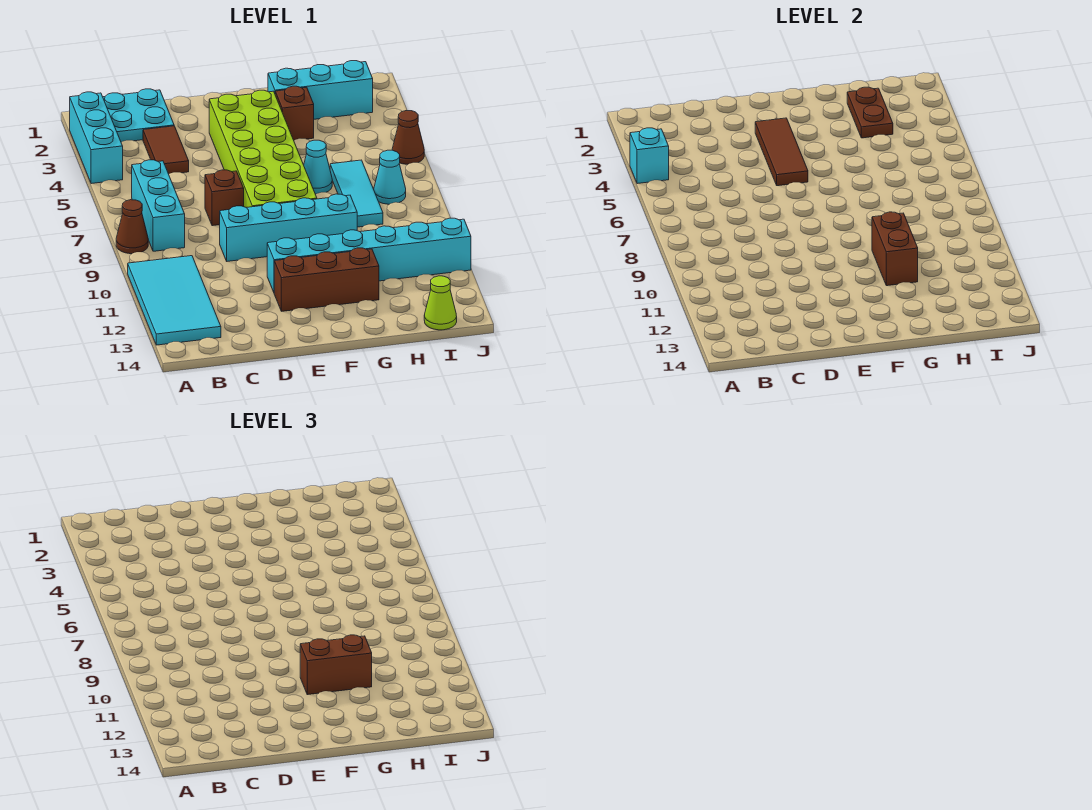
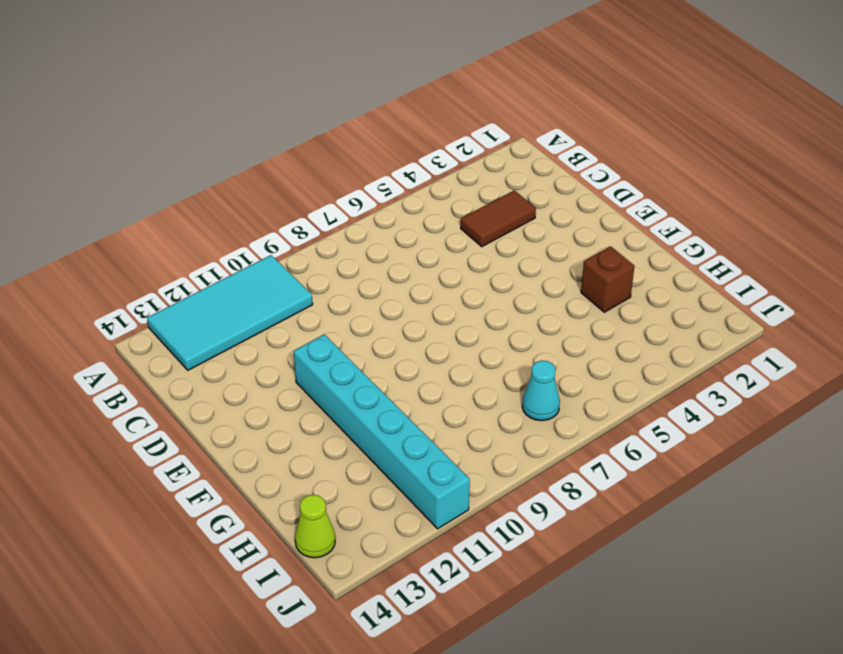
none -> cyan 1x3 brick [70,92,123,184]
none -> brown 1x1 cone [116,200,148,254]
none -> cyan 2x2 plate [103,89,174,142]

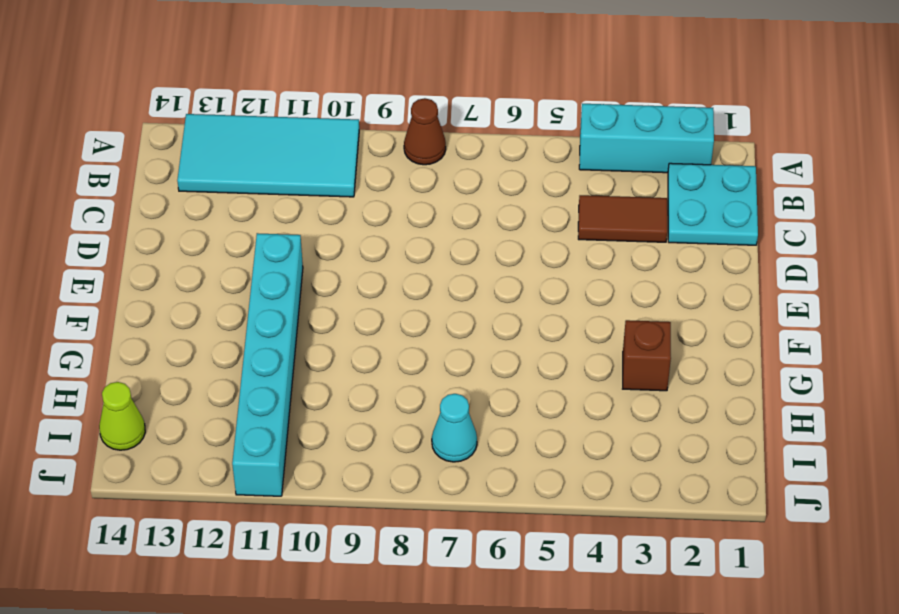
none -> cyan 1x3 brick [132,160,185,251]
none -> brown 1x1 brick [205,170,244,226]
none -> cyan 1x4 brick [220,194,357,261]

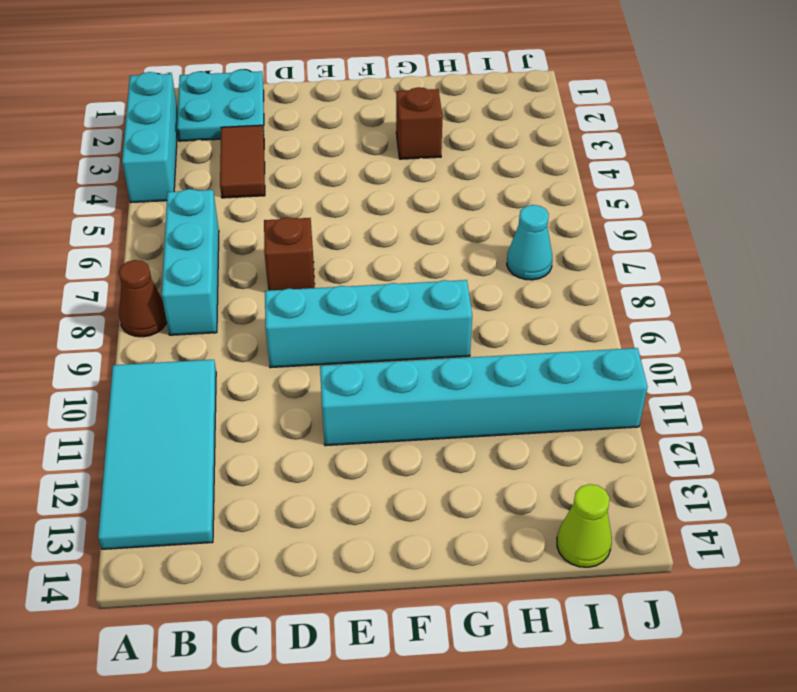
none -> lime 2x6 brick [209,90,317,208]
none -> brown 1x3 brick [274,248,379,311]
none -> cyan 1x3 brick [268,61,373,119]

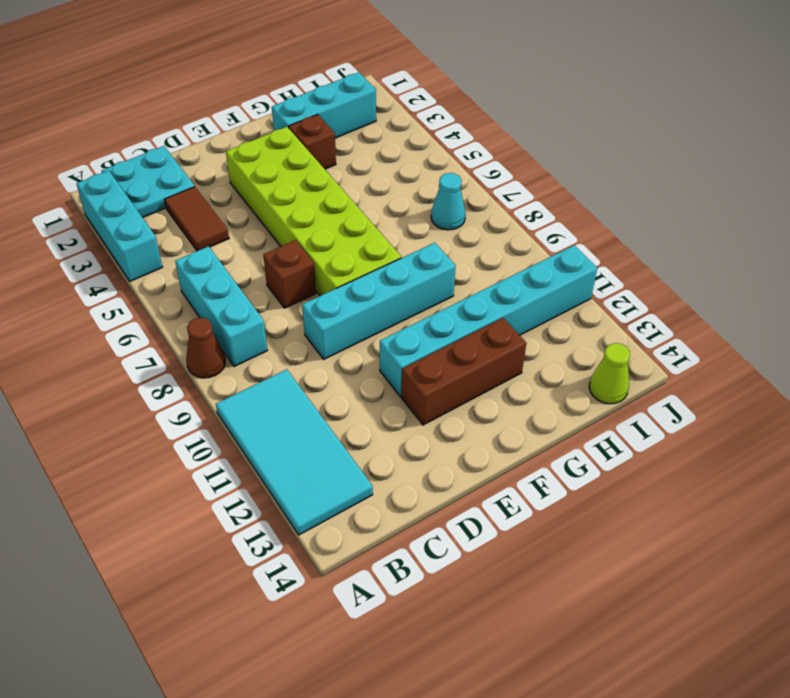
none -> cyan 1x1 cone [304,140,332,194]
none -> cyan 1x3 tile [330,160,383,227]
none -> brown 1x1 cone [392,111,424,164]

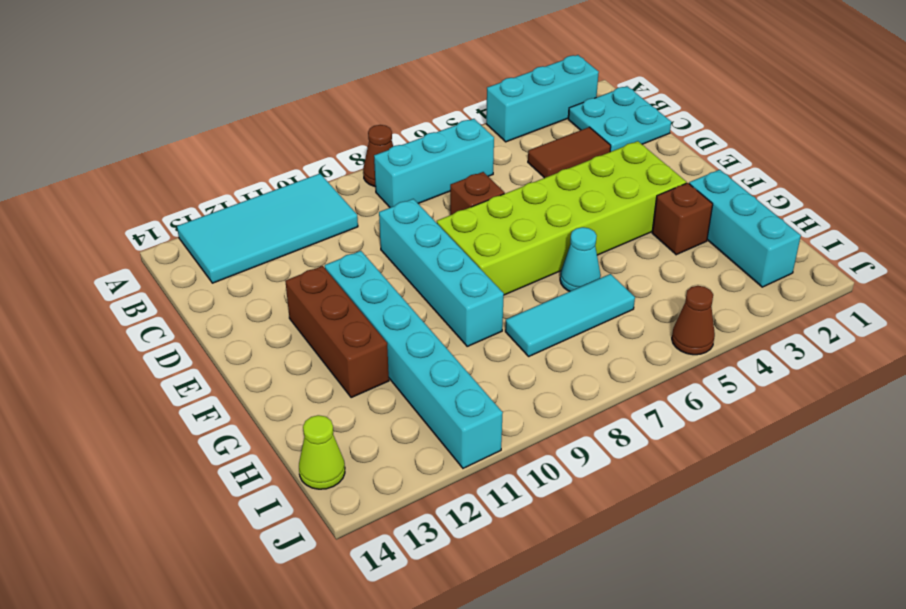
none -> cyan 1x1 cone [374,150,406,204]
none -> cyan 1x1 brick [630,128,669,184]
none -> brown 1x3 tile [755,118,808,186]

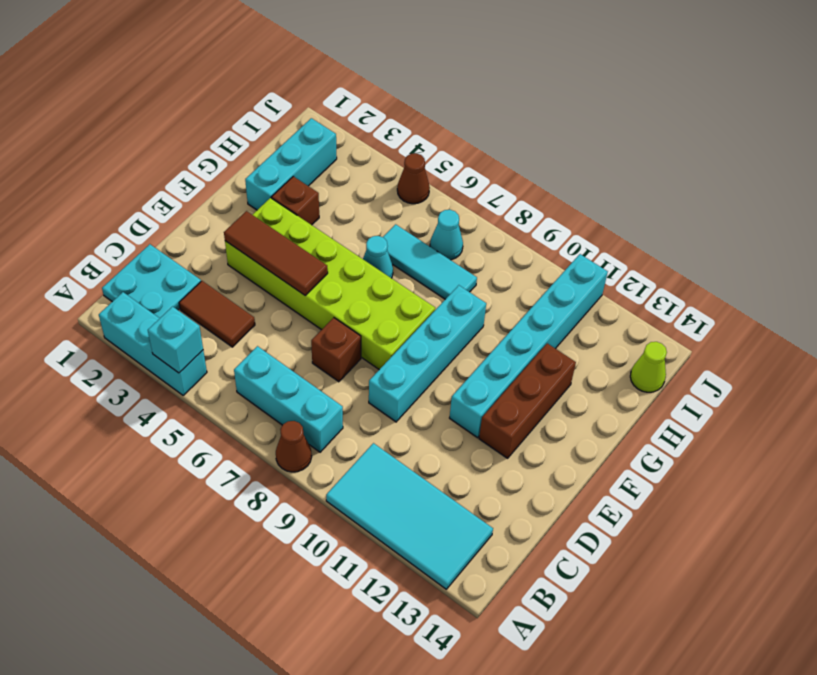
none -> brown 1x2 brick [872,212,918,286]
none -> brown 1x2 plate [847,87,893,138]
none -> brown 1x2 brick [300,635,372,695]

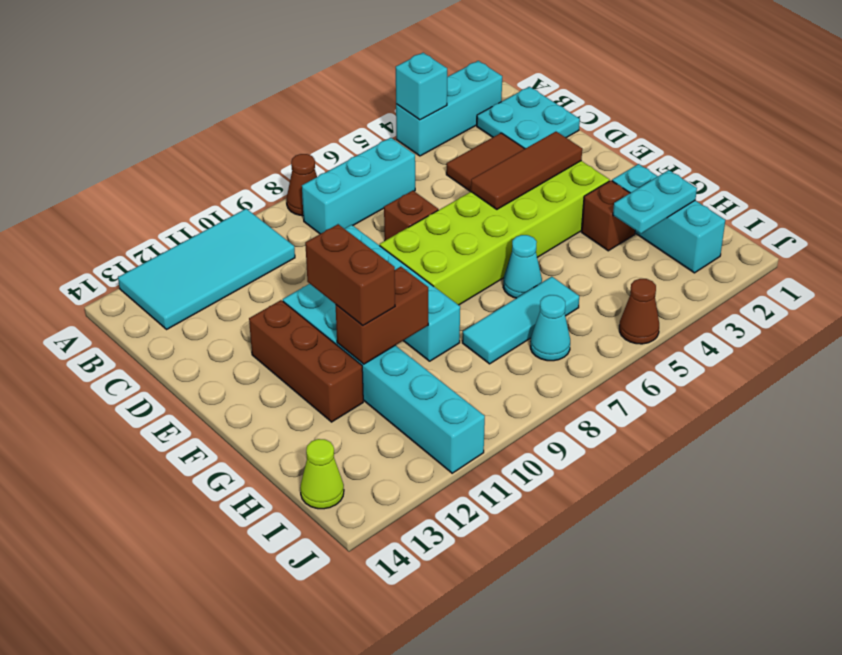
cyan 1x2 plate [613,170,697,234] -> brown 1x2 plate [847,87,893,138]

